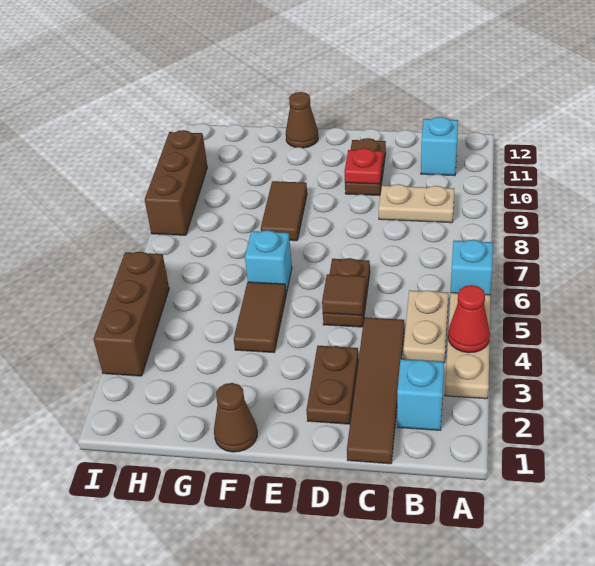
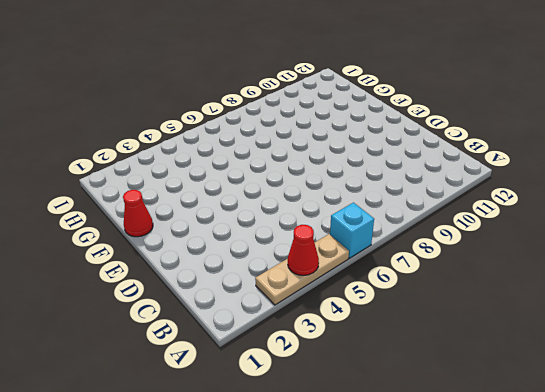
red 1x1 cone [123,190,153,237] -> brown 1x1 cone [214,383,257,452]
none -> cyan 1x1 brick [397,359,444,430]
none -> tan 1x2 plate [403,290,448,363]
none -> tan 1x2 plate [379,184,454,223]

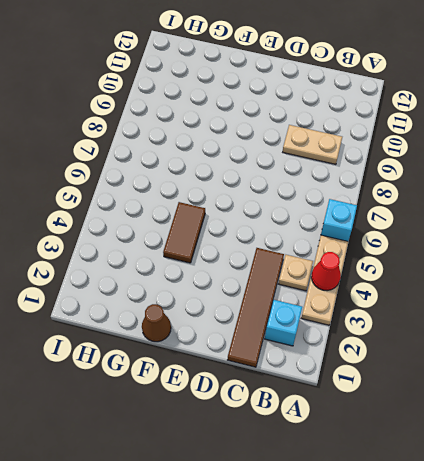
tan 1x1 plate [279,255,313,291] -> tan 1x2 plate [403,290,448,363]
none -> cyan 1x1 brick [421,117,458,176]
none -> brown 1x2 plate [306,346,358,424]
none -> brown 1x2 plate [323,258,370,327]

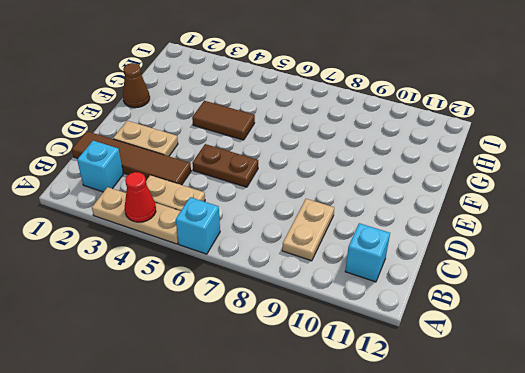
tan 1x2 plate [113,121,178,156] -> brown 1x2 plate [306,346,358,424]
none -> brown 1x2 plate [345,138,386,196]
none -> cyan 1x1 brick [245,230,292,293]
none -> brown 1x2 tile [261,181,307,241]

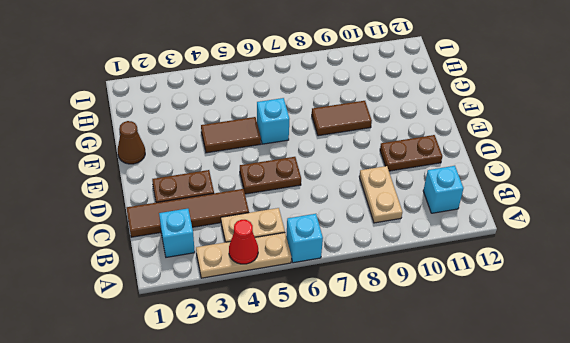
none -> brown 1x1 cone [286,92,318,148]
none -> brown 1x3 brick [93,252,169,376]
none -> brown 1x3 brick [145,130,207,235]

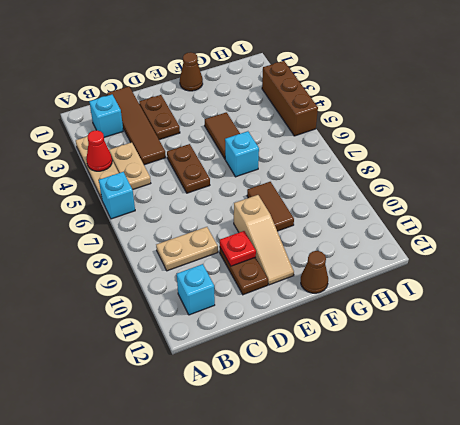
tan 1x3 slope [234,195,294,285] -> none
none -> brown 1x3 brick [145,130,207,235]
none -> brown 1x1 tile [322,274,366,315]

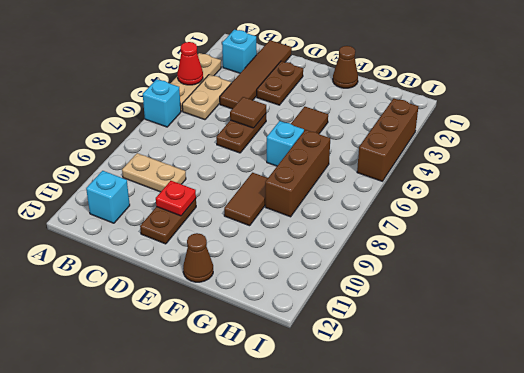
brown 1x3 brick [265,130,330,217] -> brown 1x3 brick moved to [145,130,207,235]

